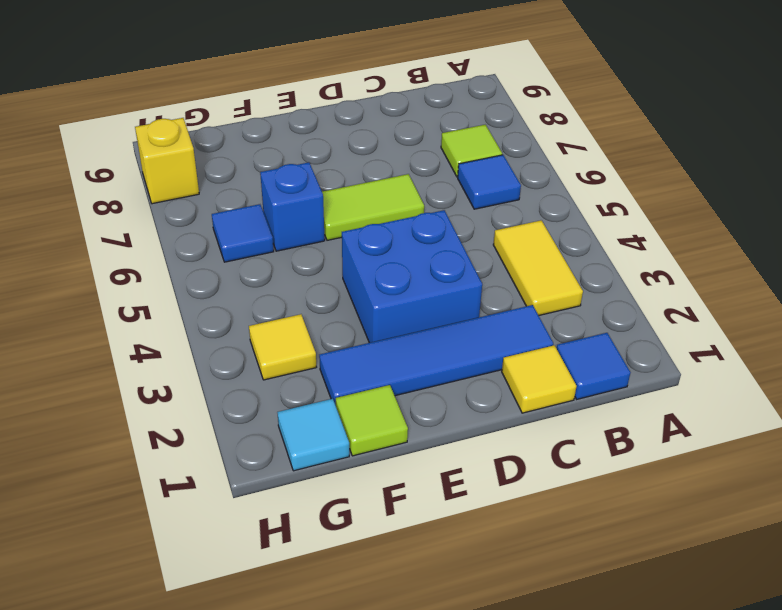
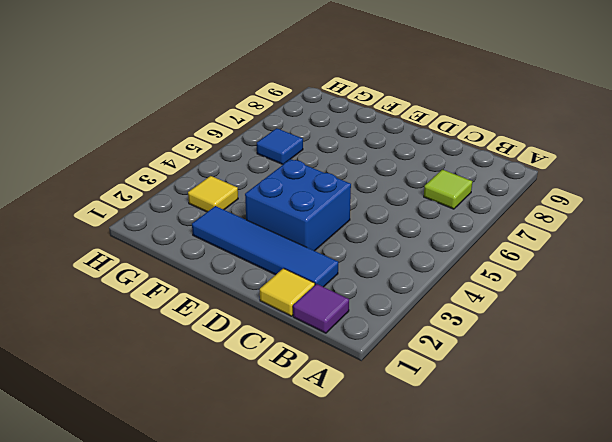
purple 1x1 tile [293,284,349,333] -> blue 1x1 tile [557,333,631,399]
none -> yellow 1x2 tile [493,220,583,316]
none -> blue 1x1 tile [458,155,521,209]
none -> lime 1x2 tile [322,174,424,240]

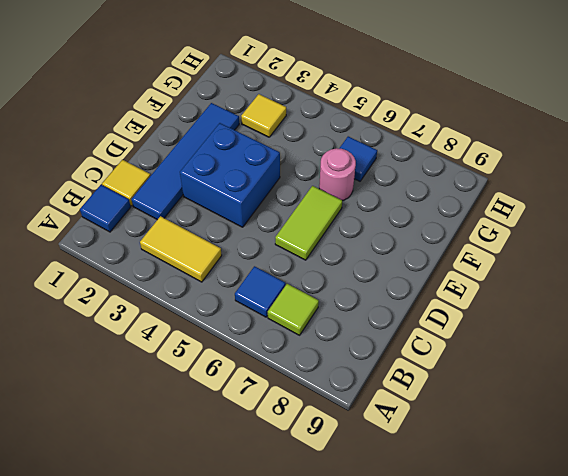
pink 1x1 round brick [319,148,356,201] -> blue 1x1 brick [260,162,325,251]
none -> lime 1x1 tile [336,385,408,456]
none -> cyan 1x1 tile [277,399,349,471]
none -> yellow 1x1 brick [135,118,199,204]

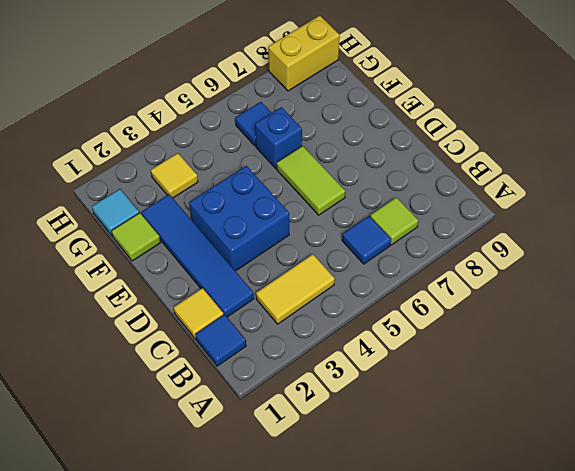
yellow 1x2 brick [268,16,340,91] -> yellow 1x1 brick [135,118,199,204]

